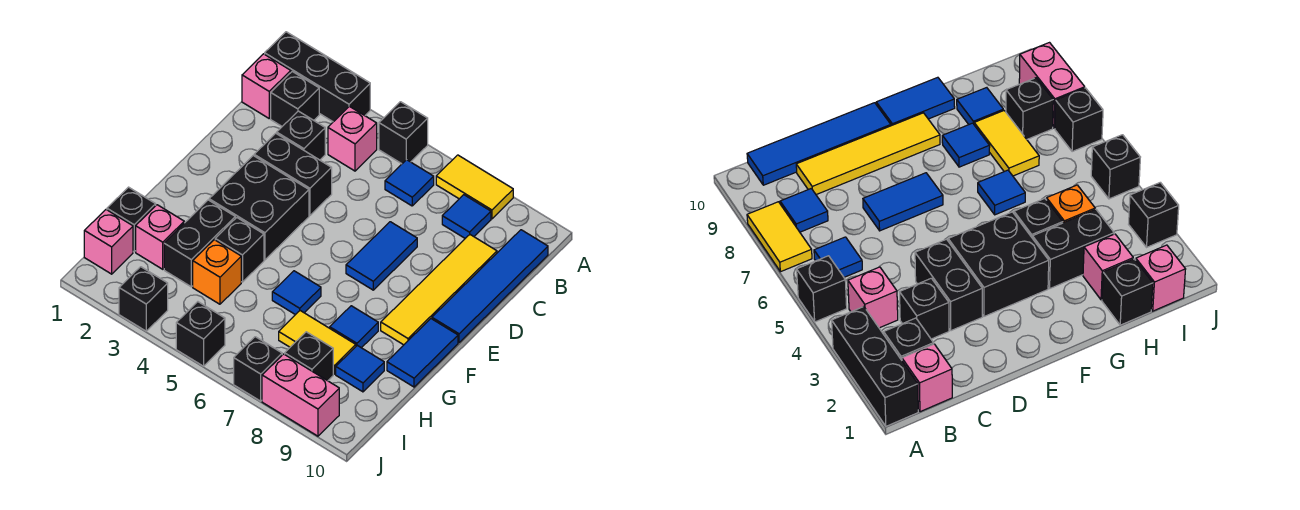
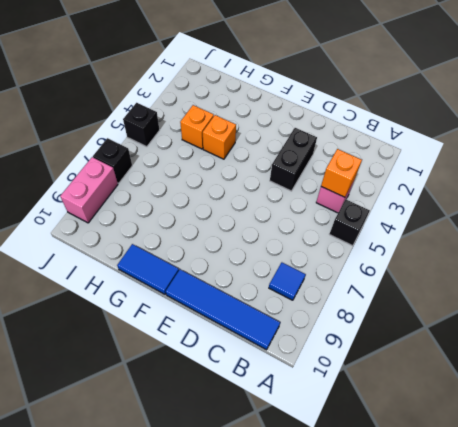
orange 1x1 brick [321,149,362,197] -> none
orange 1x1 brick [203,115,236,159] -> black 1x1 brick [215,218,264,282]
none -> black 1x3 brick [265,32,370,122]
none -> yellow 1x2 tile [436,155,513,219]
none -> pink 1x1 brick [242,54,291,118]
none -> black 1x1 brick [271,72,319,126]

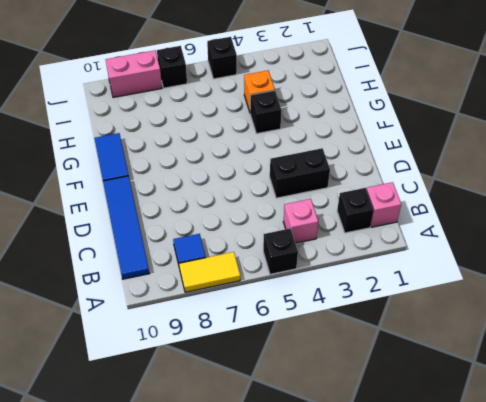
none -> black 1x3 brick [265,32,370,122]
none -> blue 1x1 tile [385,160,434,206]
none -> black 1x1 brick [277,111,325,160]
none -> yellow 1x4 tile [381,235,497,345]

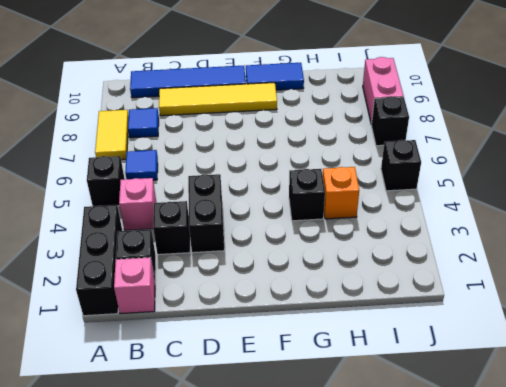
none -> blue 1x2 tile [346,222,417,290]
none -> black 2x2 brick [209,156,309,260]
none -> black 1x2 brick [164,200,235,287]
none -> blue 1x1 tile [272,271,321,315]

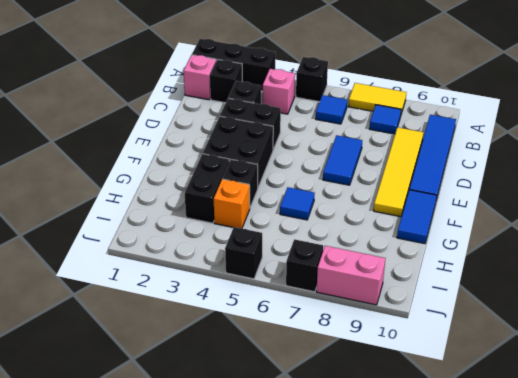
none -> blue 1x1 tile [330,306,378,348]
none -> black 1x1 brick [107,187,156,252]
none -> pink 1x1 brick [136,205,184,269]
none -> yellow 1x2 tile [279,311,356,374]

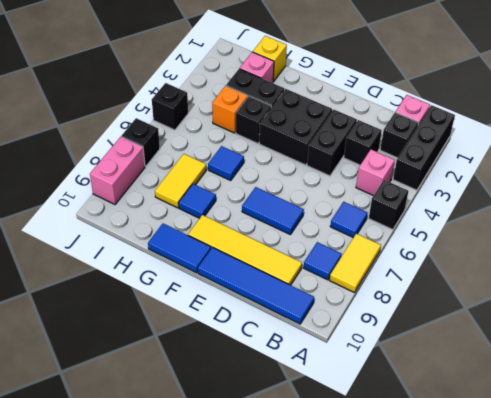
yellow 1x1 brick [253,36,287,81] -> black 1x1 brick [107,187,156,252]
none -> blue 1x1 tile [336,345,384,392]
none -> pink 1x1 brick [84,210,133,274]
none -> black 1x1 brick [285,332,333,381]
none -> black 1x1 brick [119,267,168,331]

